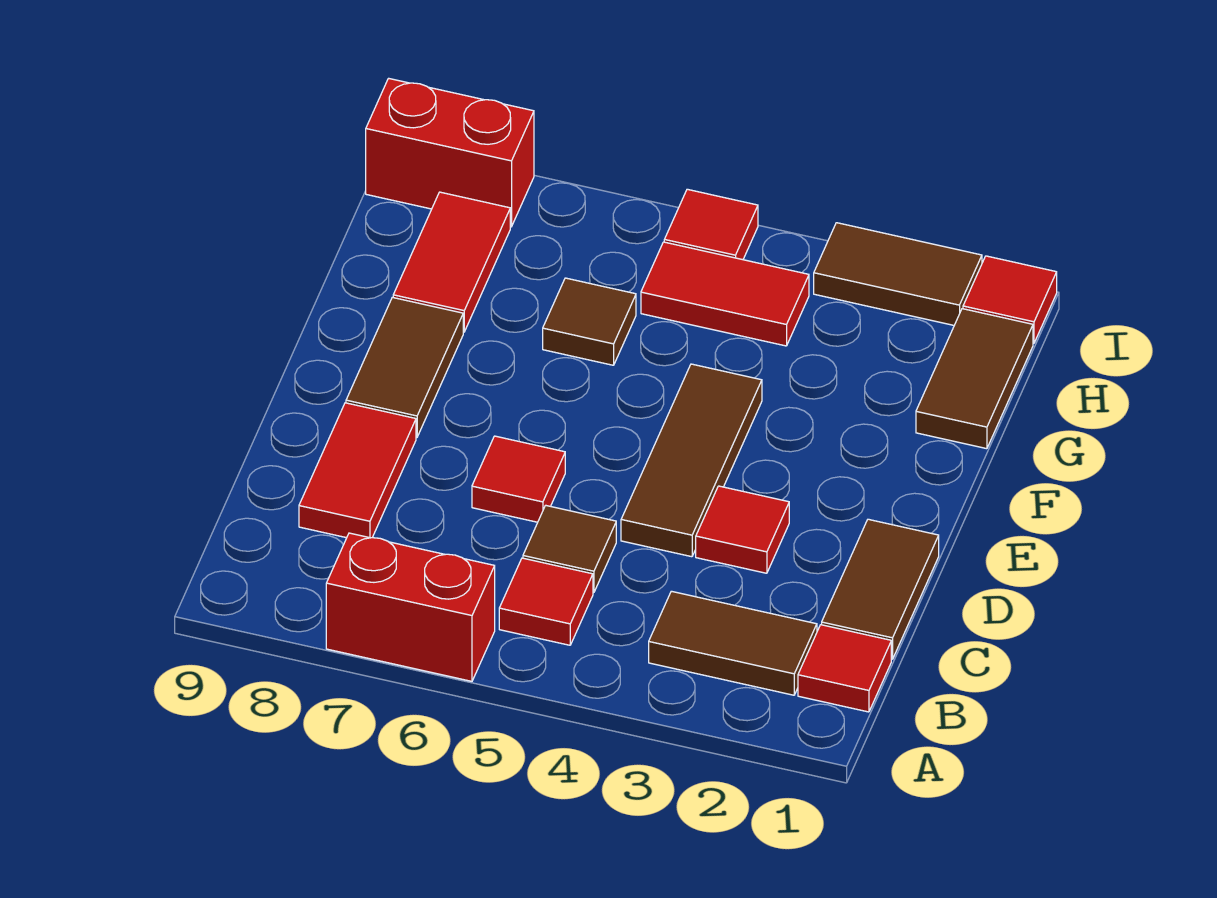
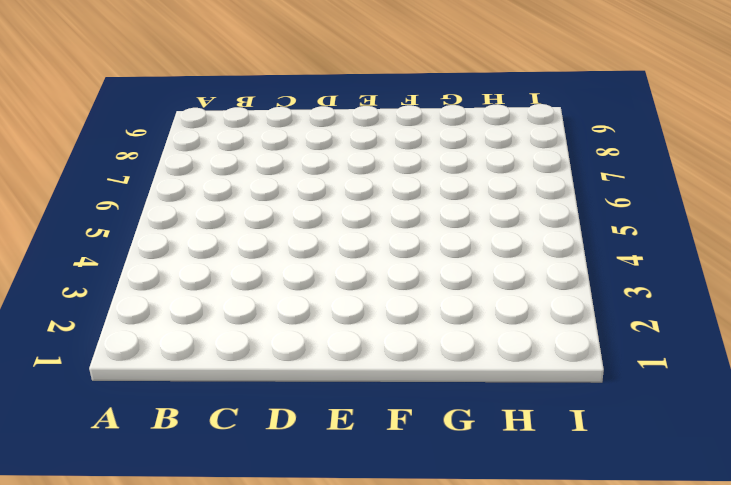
none -> red 1x2 brick [326,533,495,681]
none -> red 1x1 tile [798,625,891,712]
none -> brown 1x2 tile [649,591,817,695]

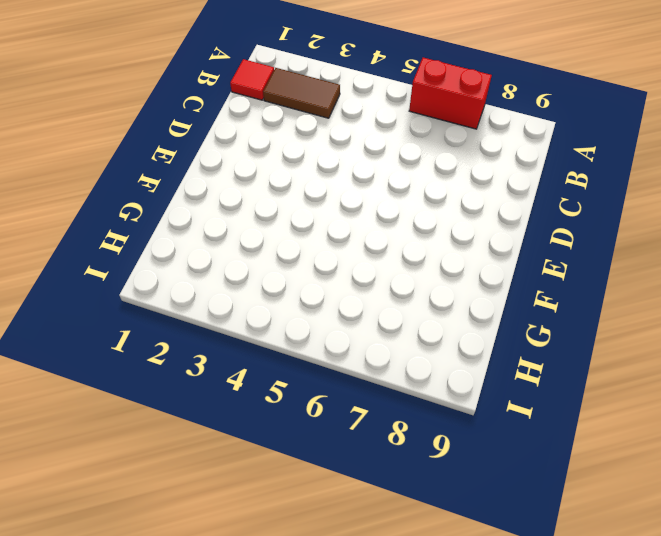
none -> red 1x1 tile [499,558,593,645]
none -> brown 1x2 tile [822,519,939,659]
none -> brown 1x1 tile [523,505,616,593]

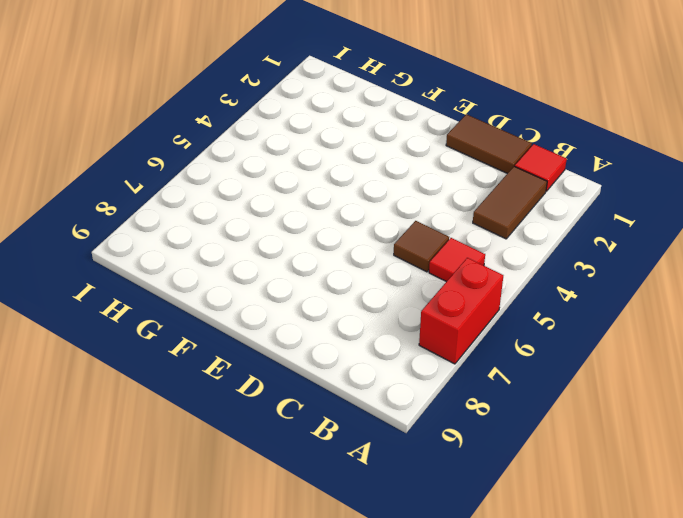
none -> red 1x2 tile [299,403,416,538]
none -> red 1x1 tile [696,486,789,573]
none -> brown 1x3 tile [621,364,762,557]

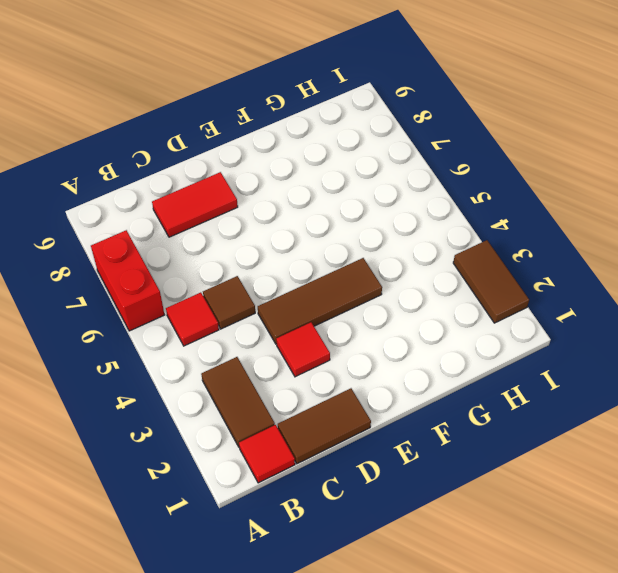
none -> red 1x1 tile [472,436,565,522]
none -> brown 1x2 tile [346,297,463,437]
none -> brown 1x2 tile [916,309,1033,449]

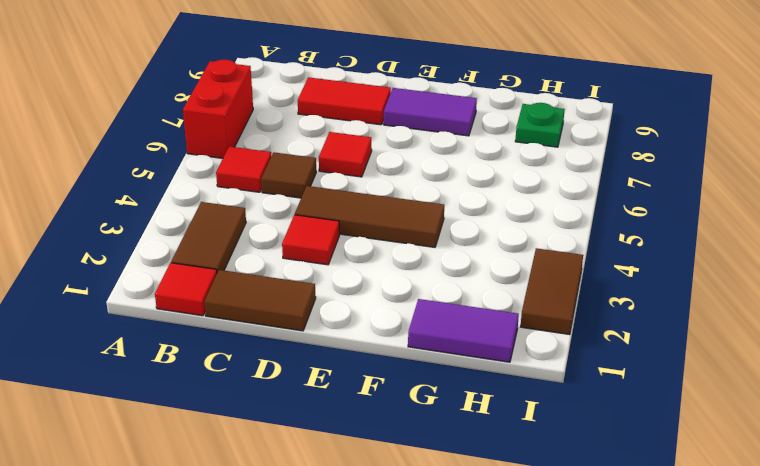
purple 1x2 tile [384,88,477,136] -> brown 1x2 tile [346,297,463,437]
purple 1x2 tile [408,299,519,362] -> brown 1x2 tile [916,309,1033,449]
green 1x1 plate [515,103,565,147] -> red 1x2 tile [393,192,510,332]
none -> brown 1x1 tile [543,278,636,365]
none -> red 1x2 tile [641,242,809,346]
none -> red 1x1 tile [963,256,1057,343]

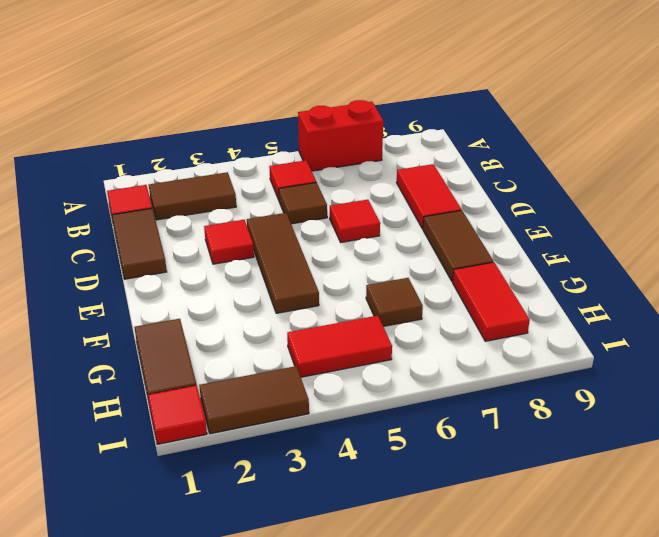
none -> red 1x1 tile [664,189,758,260]
none -> red 1x2 brick [366,78,534,227]

